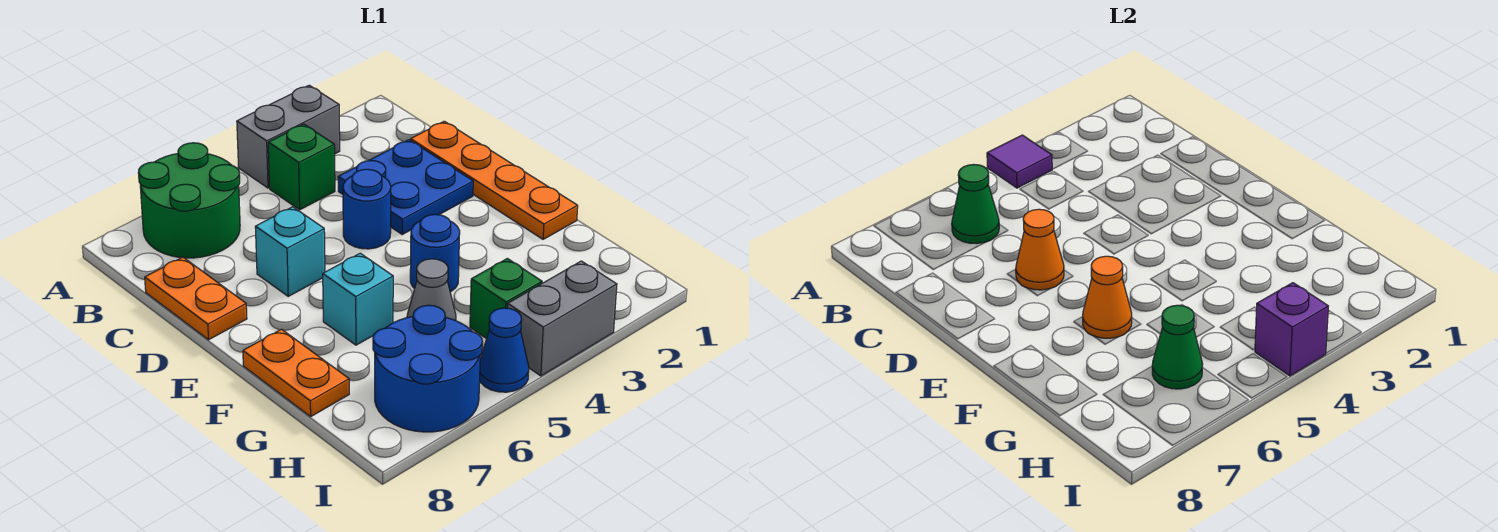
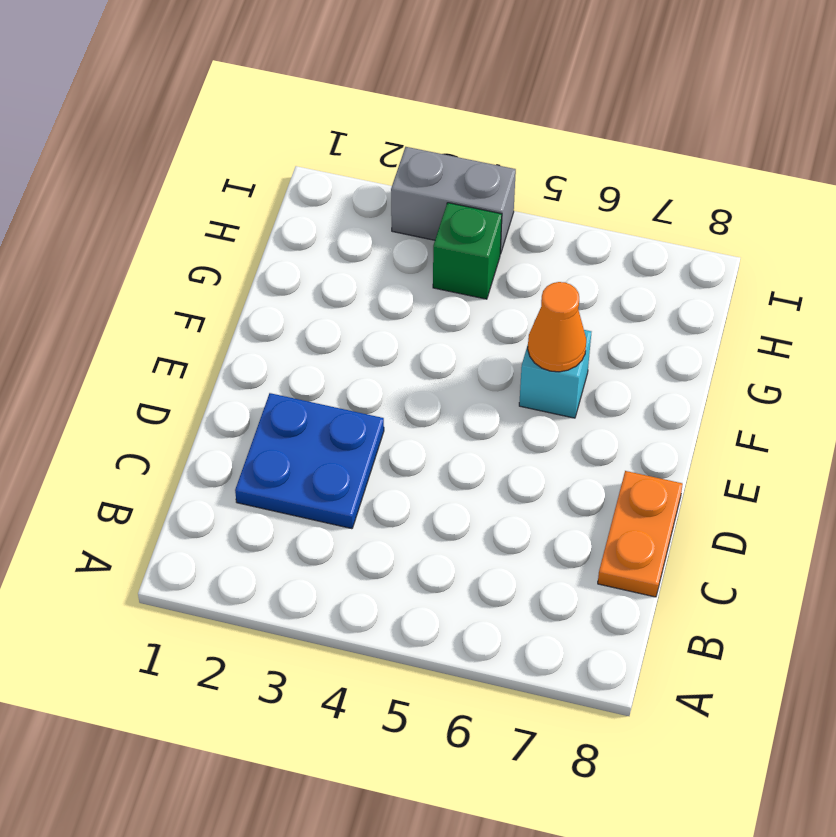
none -> grey 1x2 brick [237,85,340,188]
none -> green 2x2 round brick [138,143,240,258]
none -> green 1x1 brick [268,124,335,210]

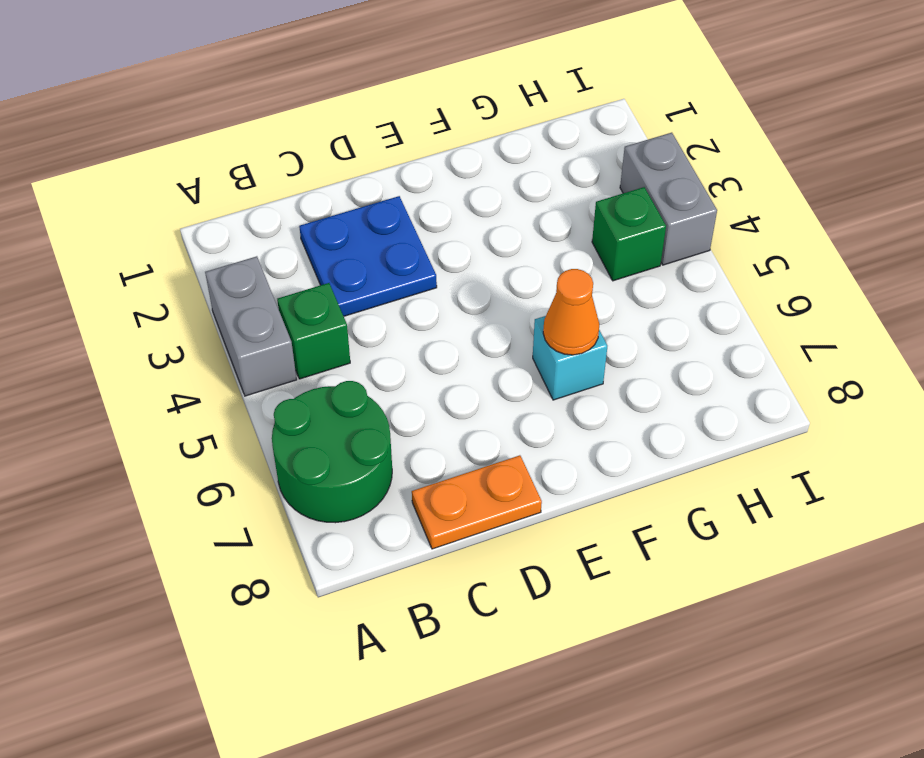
none -> orange 1x4 plate [411,121,578,239]
none -> blue 1x1 round brick [343,169,391,249]
none -> cyan 1x1 brick [255,207,325,296]

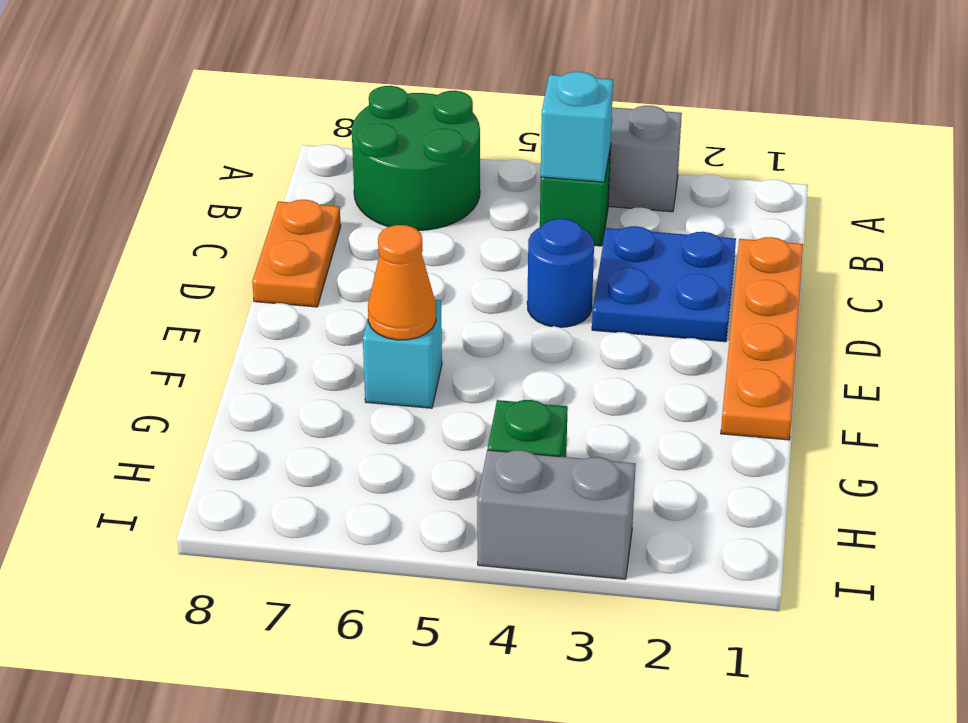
cyan 1x1 brick [541,72,613,182] -> cyan 1x1 brick moved to [255,207,325,296]
none -> blue 1x1 round brick [410,214,460,292]
none -> orange 1x2 plate [243,329,349,417]
none -> grey 1x1 cone [407,259,456,321]

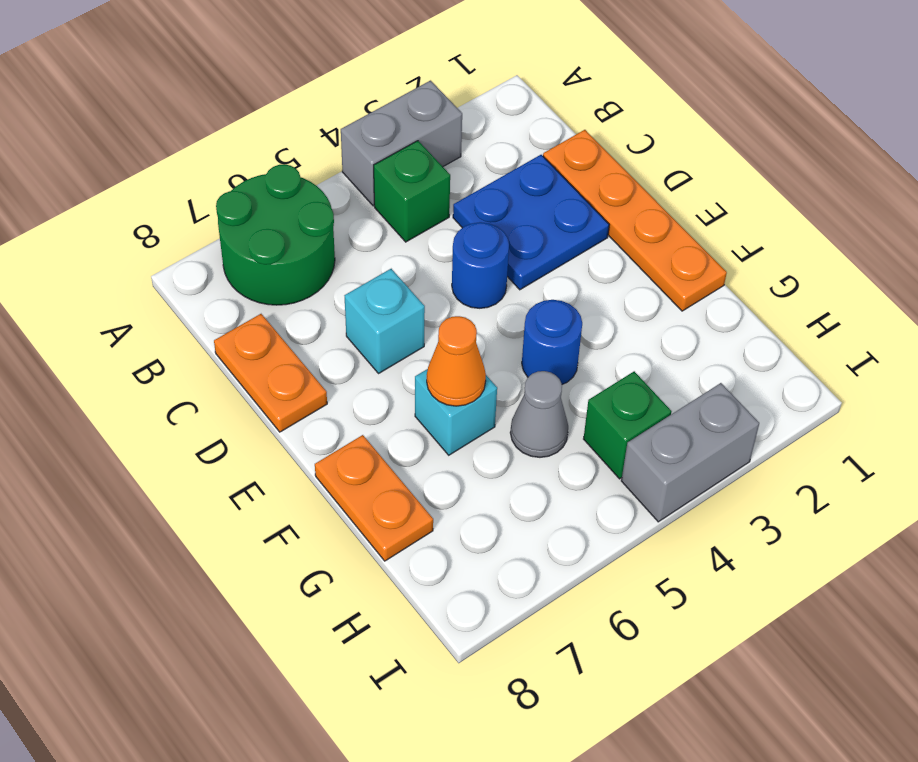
none -> blue 2x2 round brick [373,305,482,432]
none -> blue 1x1 cone [480,308,529,392]
none -> purple 1x1 tile [987,135,1052,188]

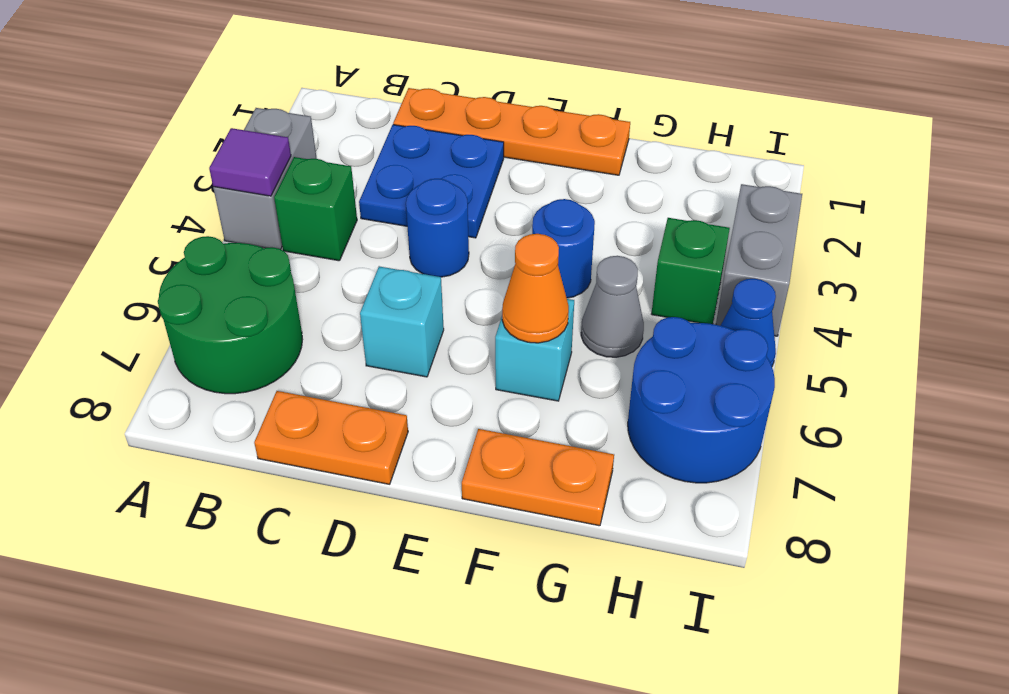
none -> green 1x1 cone [952,165,999,244]
none -> orange 1x1 cone [1016,209,1064,290]
none -> green 1x1 cone [1152,305,1203,389]

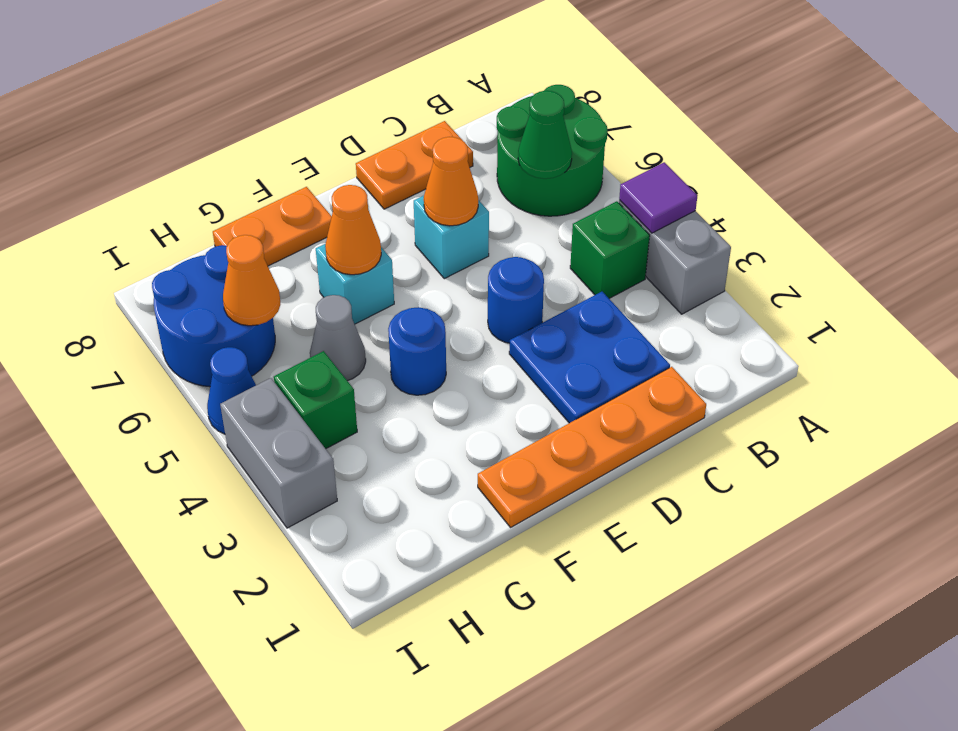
orange 1x1 cone [223,235,280,326] -> green 1x1 cone [1152,305,1203,389]
none -> purple 1x1 brick [1255,283,1328,376]

